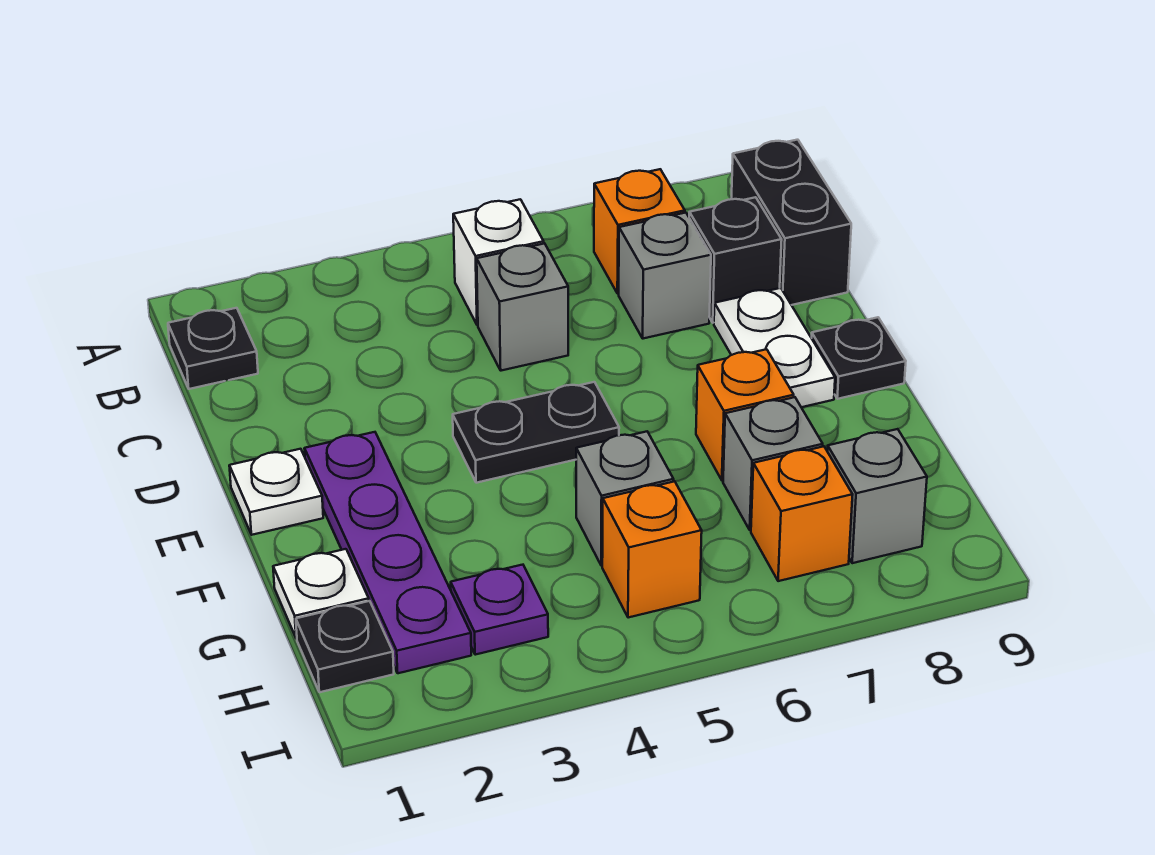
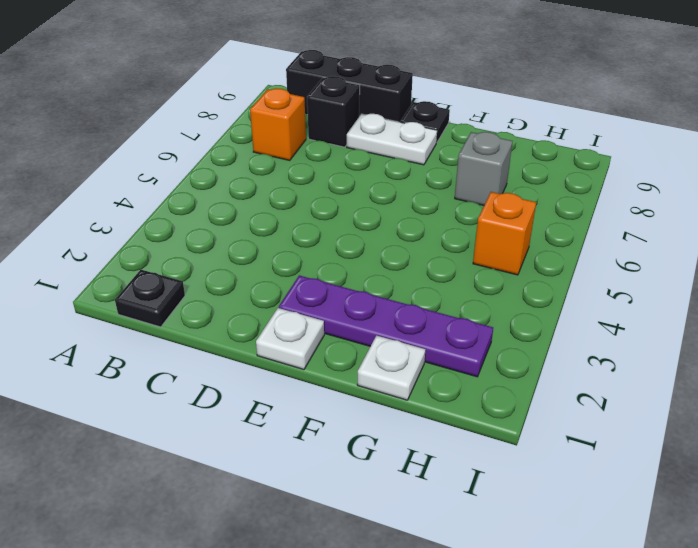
black 1x3 brick [286,50,413,122] -> black 1x2 brick [731,140,851,305]
none -> white 1x1 brick [453,199,544,325]
none -> grey 1x1 brick [477,243,568,371]
none -> grey 1x1 brick [619,213,711,339]

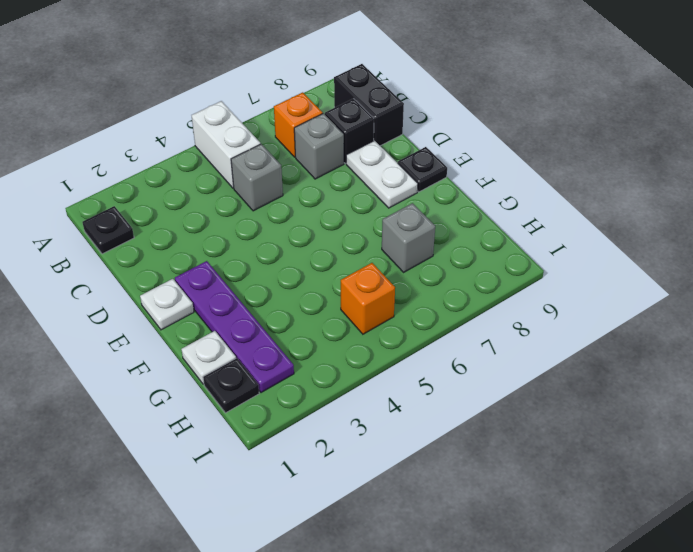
white 1x2 brick [192,101,261,188] -> white 1x1 brick [453,199,544,325]
none -> black 1x2 plate [453,382,619,483]
none -> orange 1x1 brick [696,349,794,480]
none -> grey 1x1 brick [576,432,674,566]

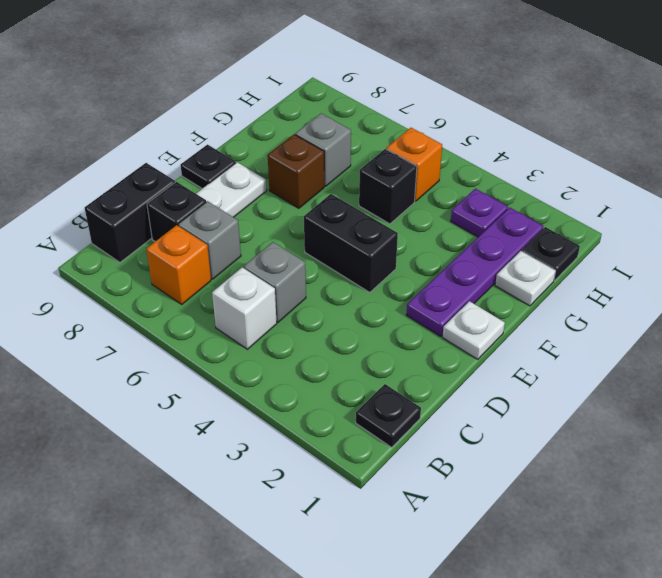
black 1x2 brick [304,194,398,292] -> black 1x2 plate [453,382,619,483]
brown 1x1 brick [268,134,324,208] -> orange 1x1 brick [696,349,794,480]
black 1x1 brick [359,149,417,224] -> grey 1x1 brick [576,432,674,566]
none -> orange 1x1 brick [751,446,853,581]
none -> grey 1x1 brick [827,429,927,563]

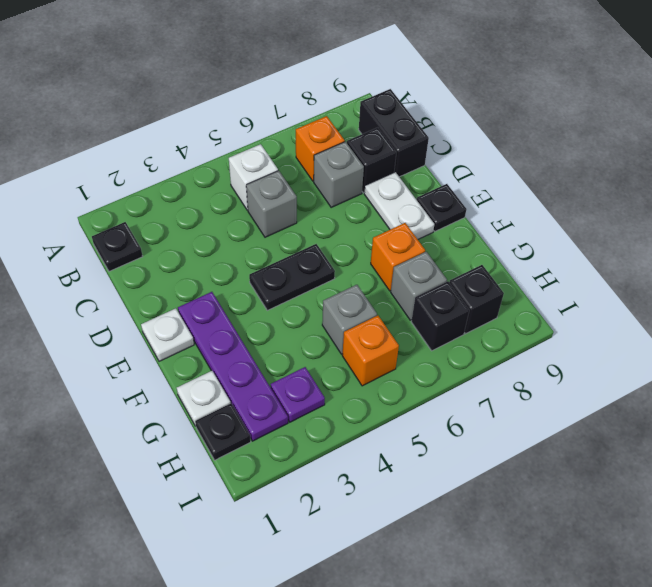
black 1x1 brick [411,281,470,351] -> orange 1x1 brick [751,446,853,581]
black 1x1 brick [449,265,504,334] -> grey 1x1 brick [827,429,927,563]

